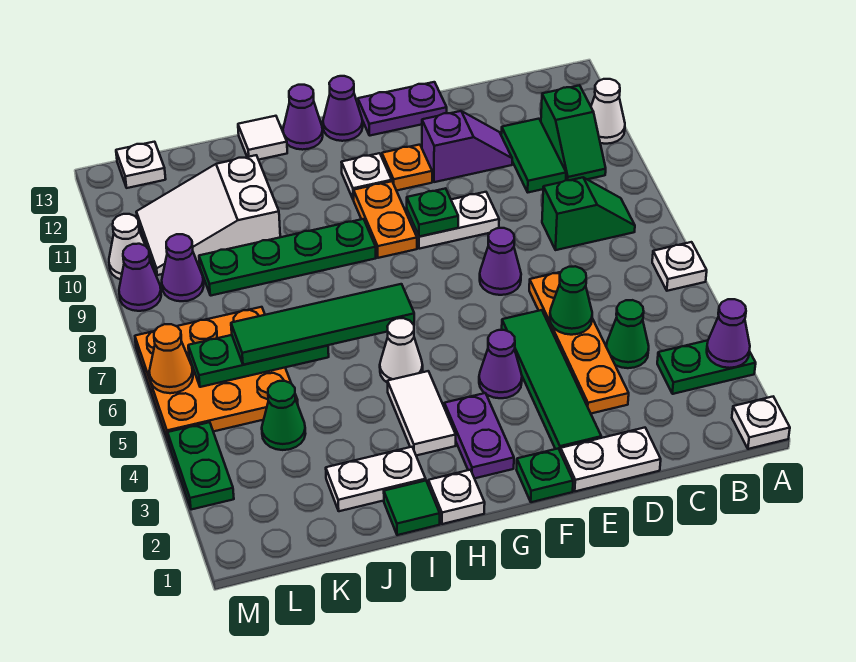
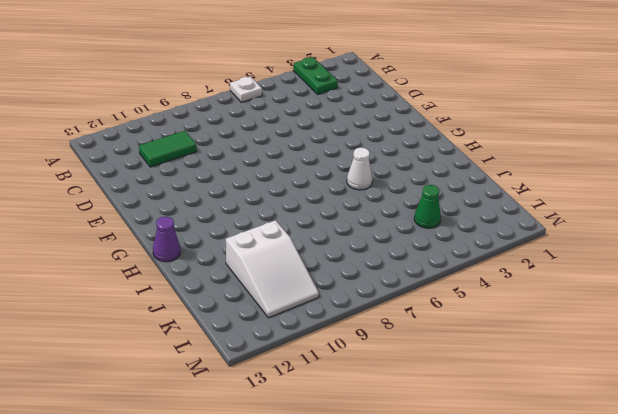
none -> white 1x1 plate [732,397,790,449]
none -> white 1x1 cone [591,79,625,144]
none -> green 1x2 slope [542,178,635,250]
none -> green 1x2 slope [541,85,606,180]

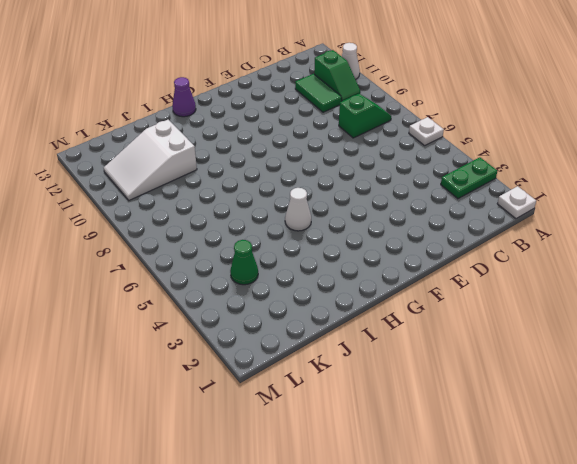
none -> green 1x1 cone [606,300,649,368]
none -> white 1x2 plate [560,428,661,491]
none -> orange 1x4 plate [529,272,629,414]
none -> purple 1x2 slope [422,111,512,182]

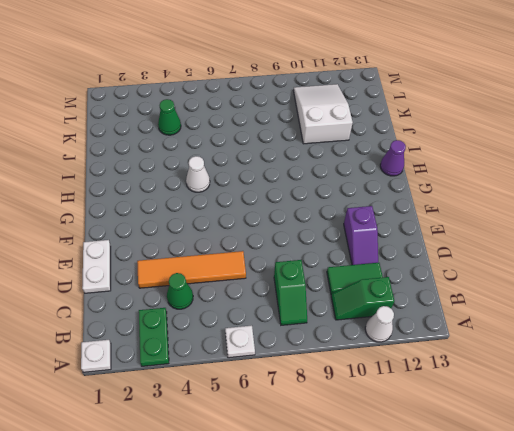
orange 1x4 tile [137,251,246,288] -> orange 1x4 plate [529,272,629,414]
none -> green 1x4 tile [502,310,601,451]
none -> purple 1x1 cone [480,228,521,295]
none -> white 1x2 plate [407,192,499,249]
none -> purple 1x2 plate [358,82,447,136]

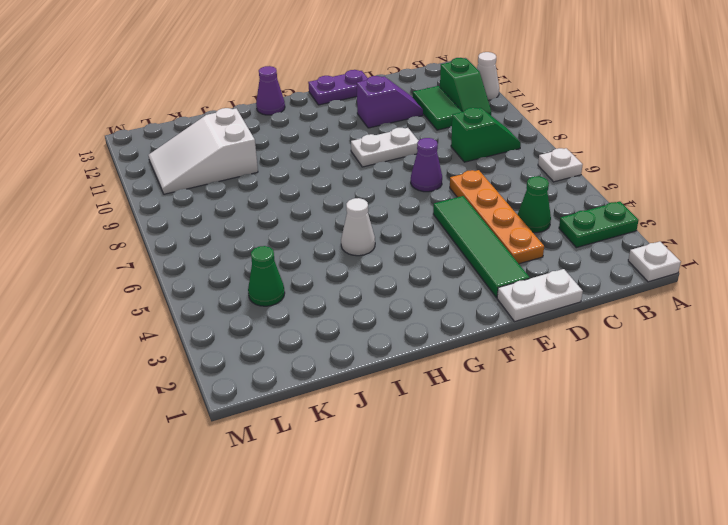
none -> green 1x1 plate [517,449,573,502]
none -> purple 1x1 cone [479,330,522,398]
none -> orange 1x1 plate [382,145,432,191]
none -> purple 1x2 plate [444,393,514,478]

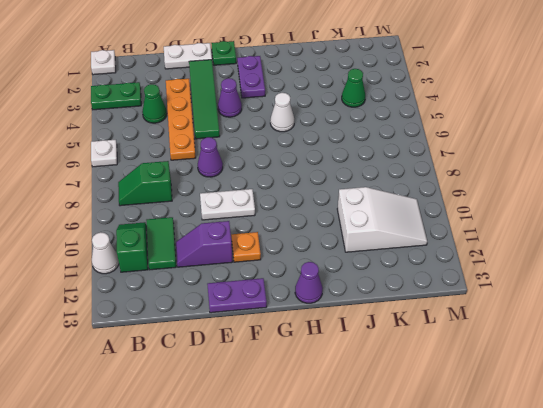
none -> orange 1x2 plate [354,181,417,258]
none -> white 1x1 plate [341,153,392,200]
none -> purple 1x1 cone [323,76,363,141]
none -> white 1x1 plate [428,470,485,524]

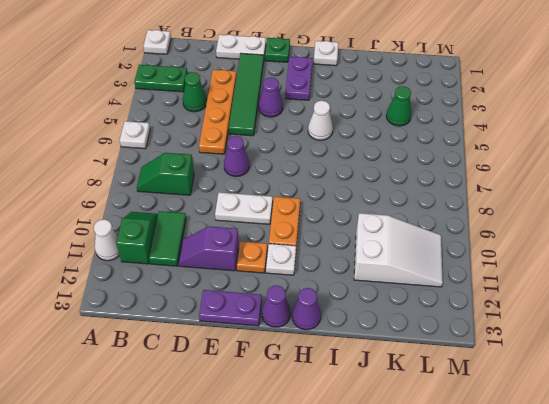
none -> white 1x2 tile [388,371,456,456]
none -> green 1x4 plate [199,219,376,296]
none -> green 1x1 tile [384,481,440,535]
none -> white 1x2 plate [326,447,426,511]

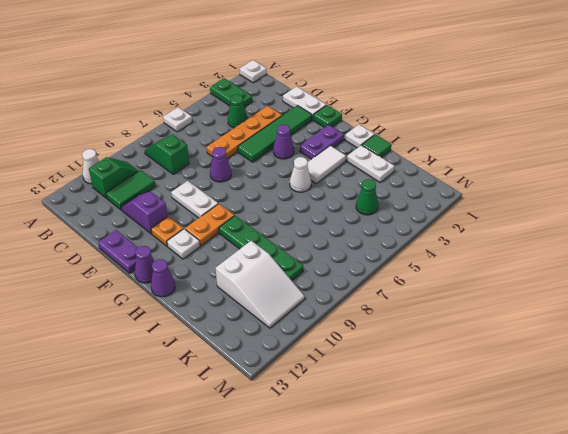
none -> white 1x1 tile [238,116,287,160]
none -> orange 3x3 plate [135,307,298,440]
none -> purple 1x1 cone [162,234,204,301]
none -> white 1x1 plate [116,142,166,188]

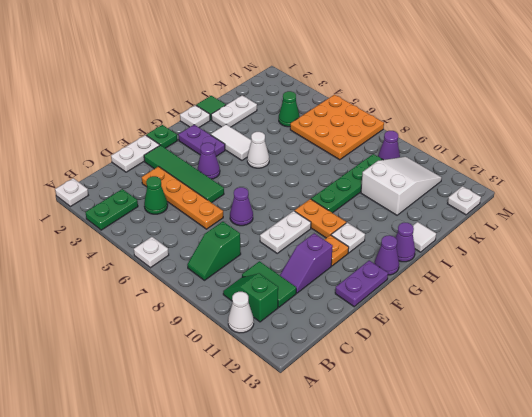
none -> green 1x2 plate [168,422,234,510]
none -> purple 1x1 cone [119,244,161,311]
none -> white 1x1 cone [109,214,145,279]
none -> purple 1x1 cone [707,299,750,368]

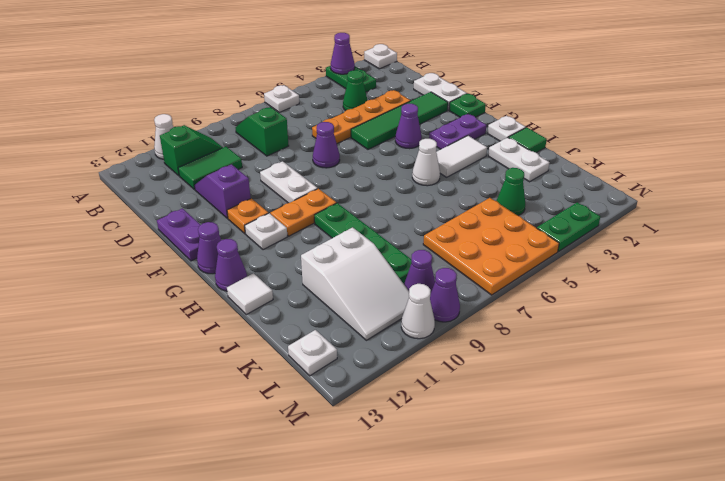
none -> green 1x1 cone [550,266,592,335]
none -> green 1x1 plate [407,188,458,237]
none -> green 1x3 plate [188,335,329,387]
none -> orange 1x1 cone [149,324,193,393]

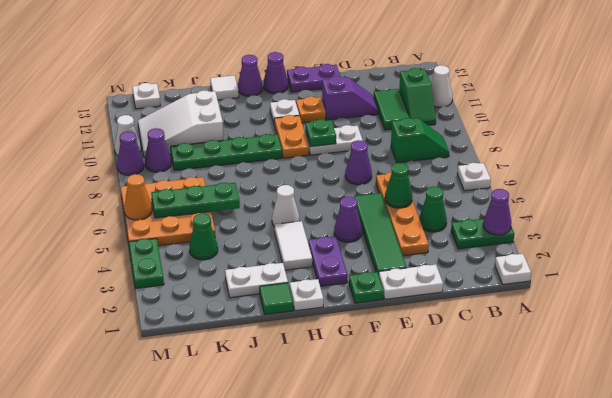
none -> green 1x4 tile [231,284,414,365]

